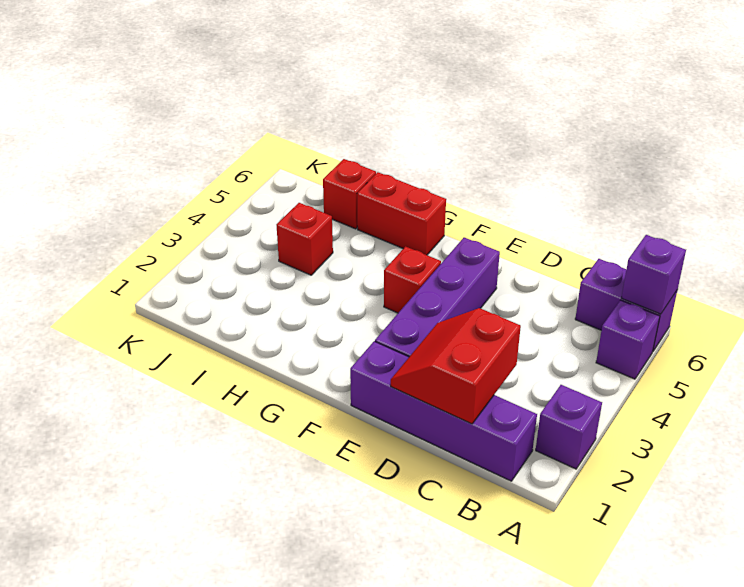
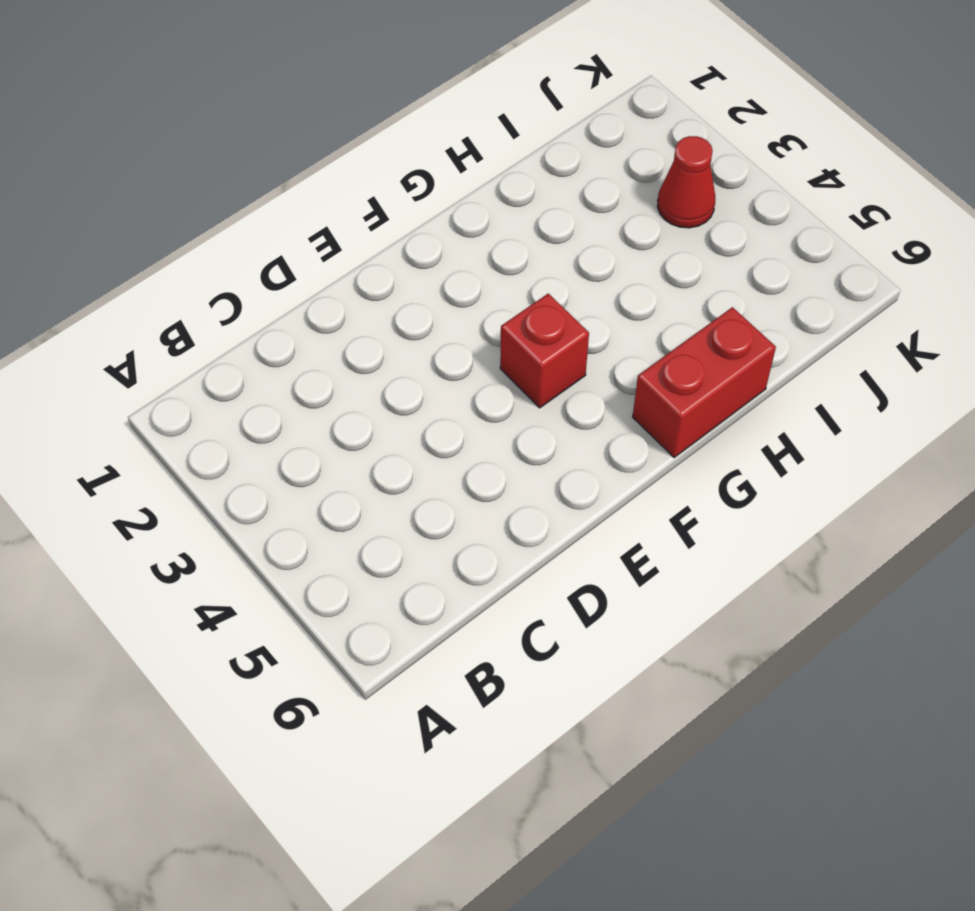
red 1x1 cone [657,136,715,228] -> none
none -> purple 1x1 brick [536,385,602,469]
none -> purple 1x1 brick [596,300,660,379]

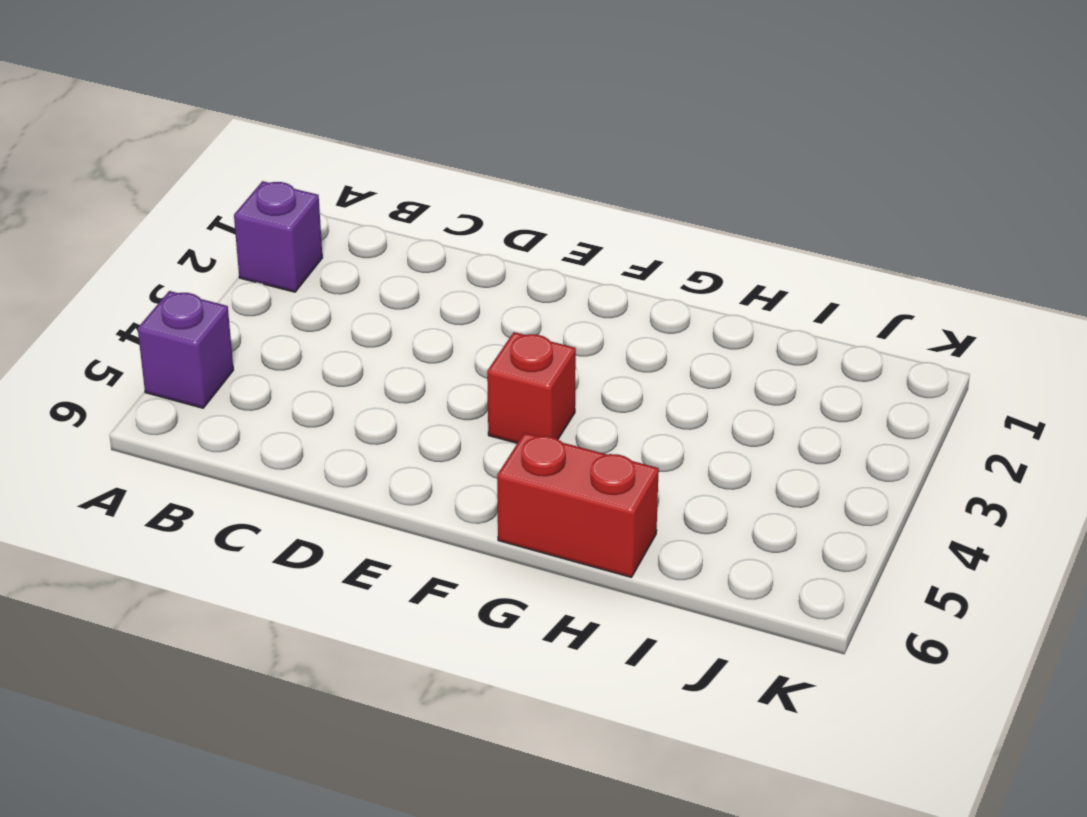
none -> purple 1x2 brick [575,259,677,351]
none -> purple 1x4 brick [350,341,537,481]

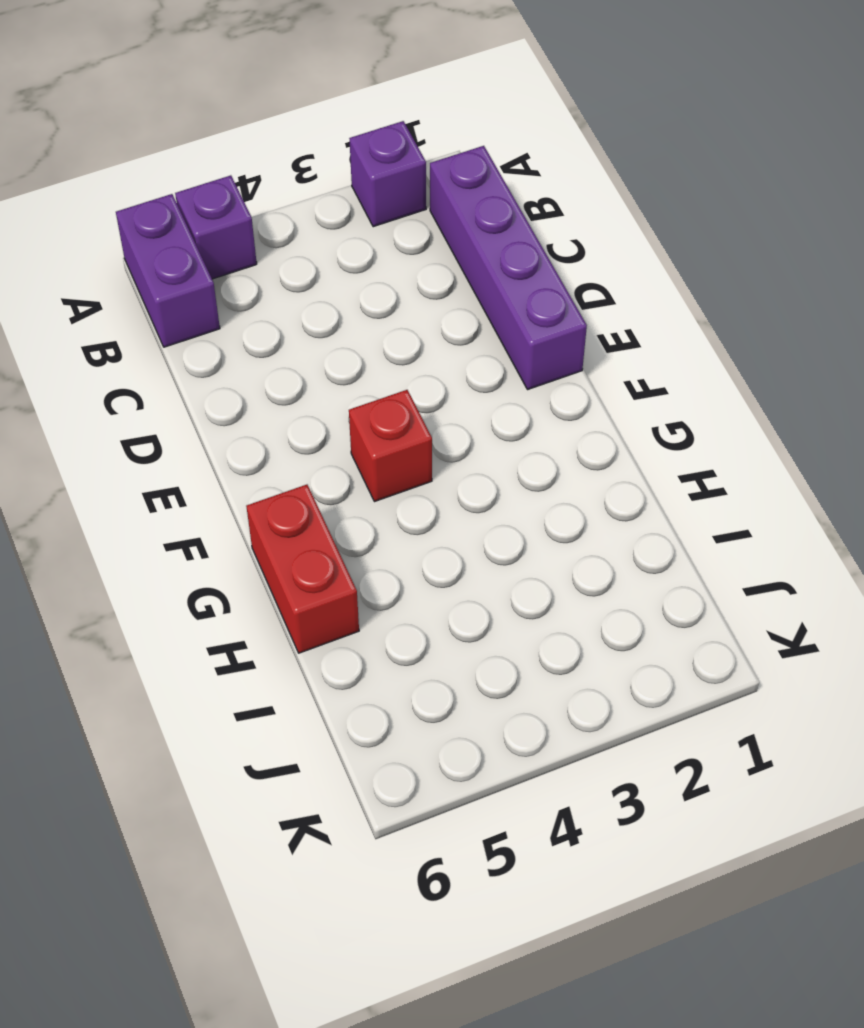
none -> purple 1x4 brick [375,238,500,357]
none -> red 1x1 brick [277,203,333,275]

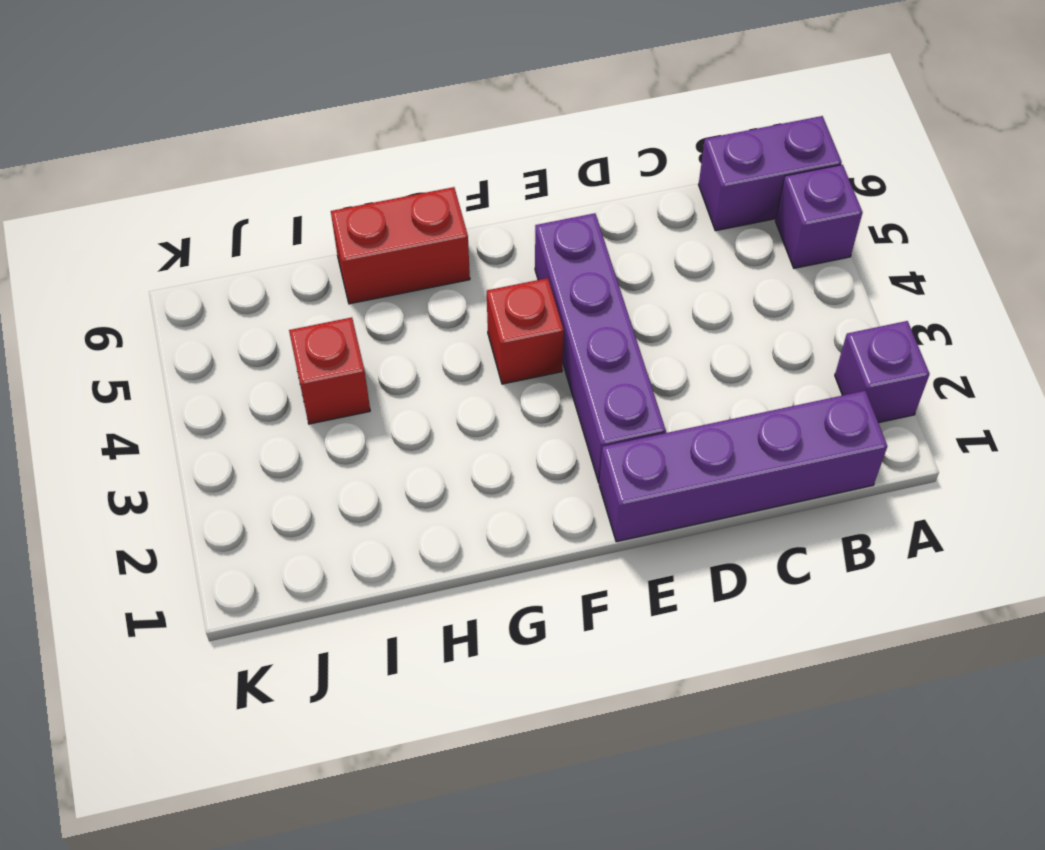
none -> red 1x1 brick [323,159,376,229]
none -> purple 1x1 brick [621,235,686,314]

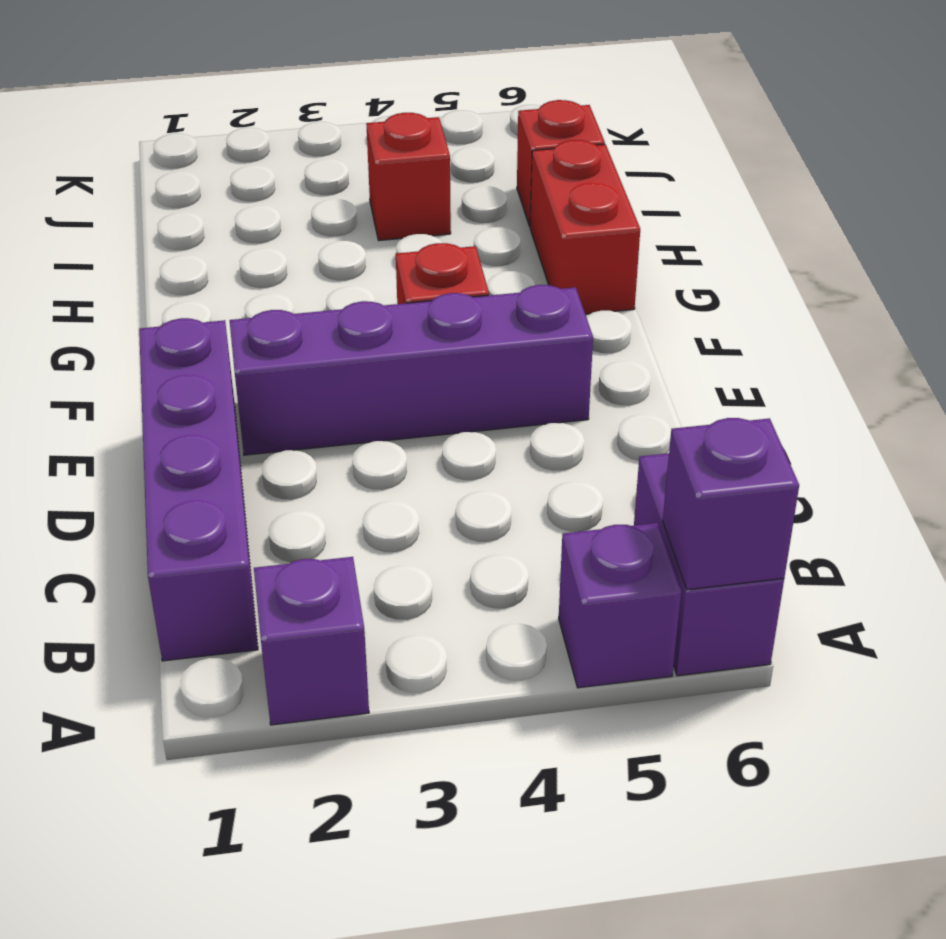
none -> red 2x2 slope [391,308,521,424]

